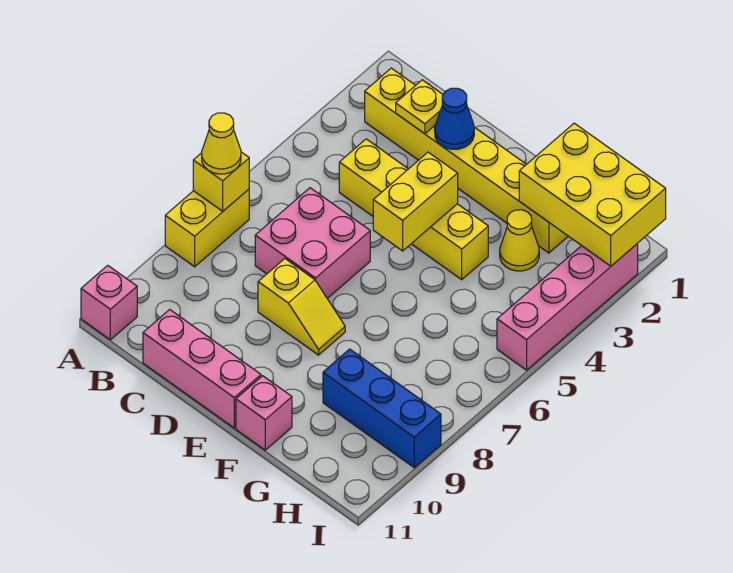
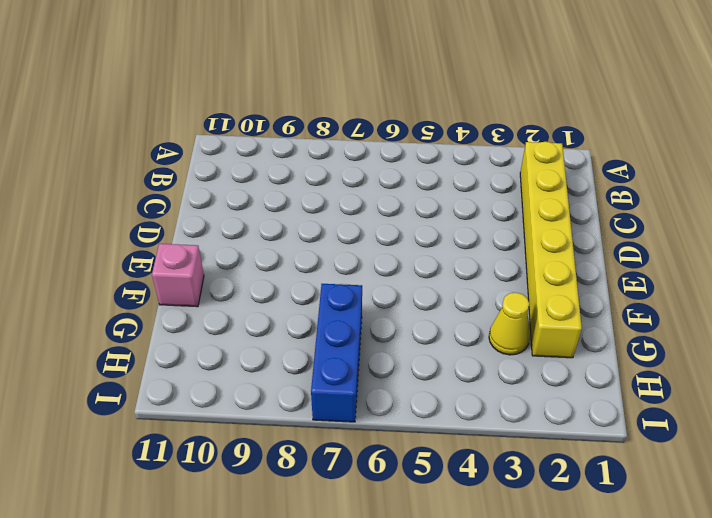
blue 1x3 brick [311,284,362,422] -> blue 1x3 brick moved to [323,349,441,468]
none -> yellow 1x2 brick [165,189,249,267]
none -> pink 1x1 brick [81,265,137,340]
none -> yellow 1x4 brick [339,139,488,280]

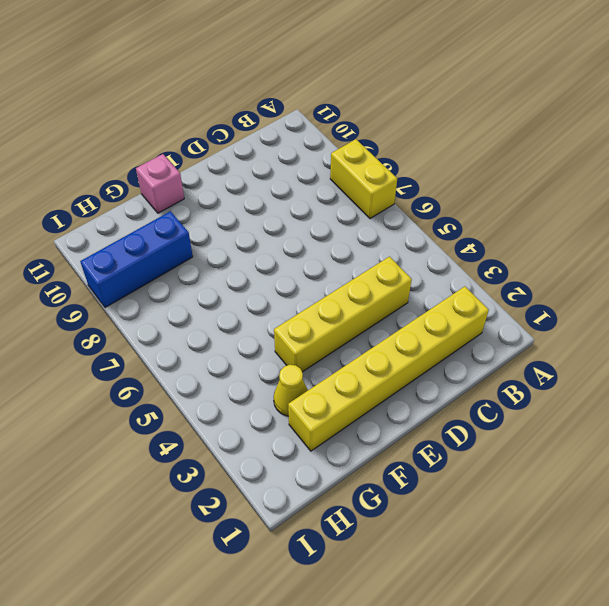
none -> pink 1x1 brick [81,265,137,340]
none -> pink 2x2 brick [255,188,370,299]
none -> pink 1x3 brick [143,310,261,428]

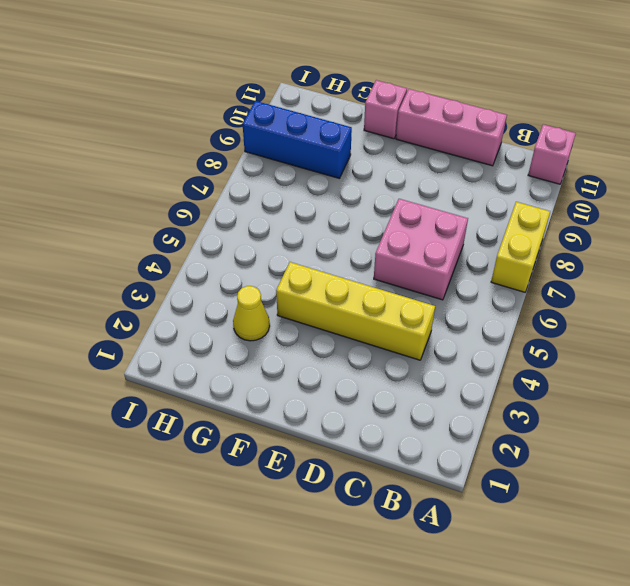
none -> yellow 1x6 brick [365,68,568,253]
none -> yellow 1x2 slope [258,259,345,355]
none -> pink 1x4 brick [497,244,638,370]

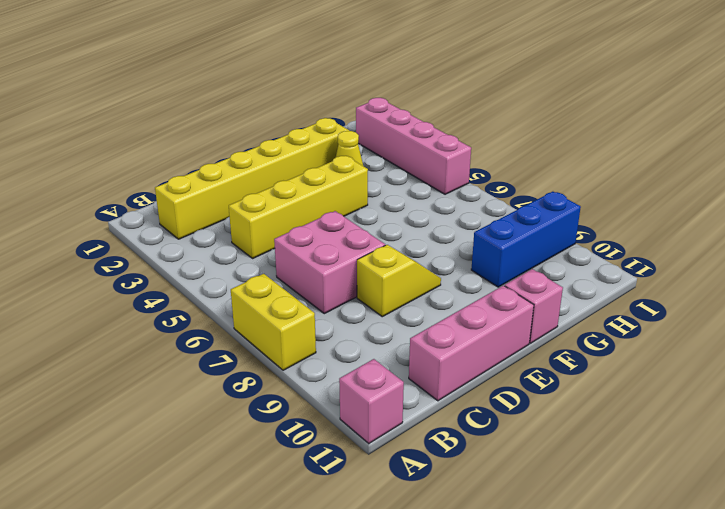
none -> yellow 1x1 brick [193,152,249,211]
none -> yellow 1x1 plate [396,80,443,134]
none -> blue 1x1 cone [435,88,474,149]

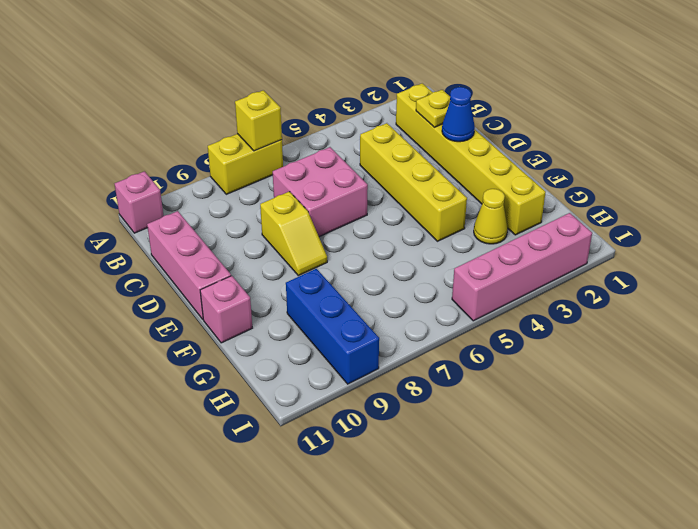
none -> yellow 1x2 brick [373,152,458,251]
none -> yellow 2x3 brick [519,123,666,266]
none -> yellow 1x1 cone [202,113,241,174]

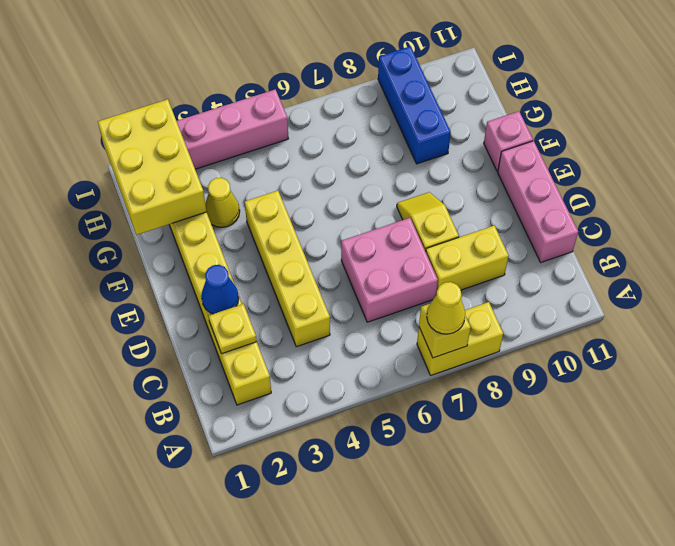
yellow 1x2 brick [426,226,508,294] -> yellow 1x2 brick moved to [373,152,458,251]
none -> pink 1x1 brick [81,265,137,340]

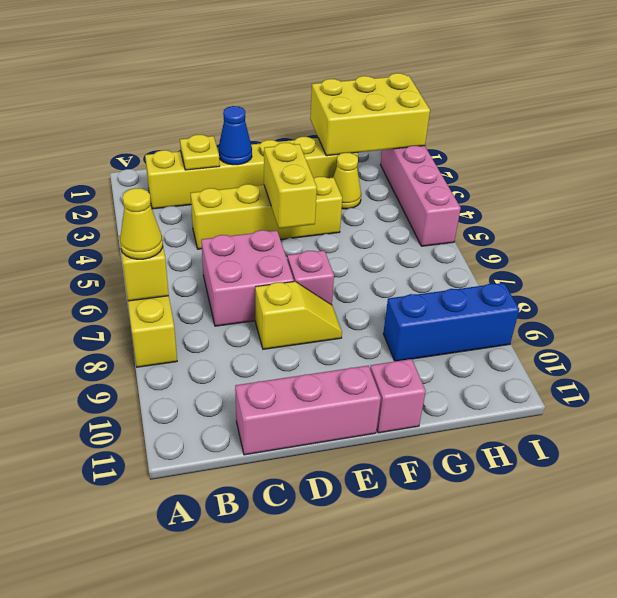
pink 1x1 brick [287,251,334,305] -> pink 1x1 brick moved to [81,265,137,340]

